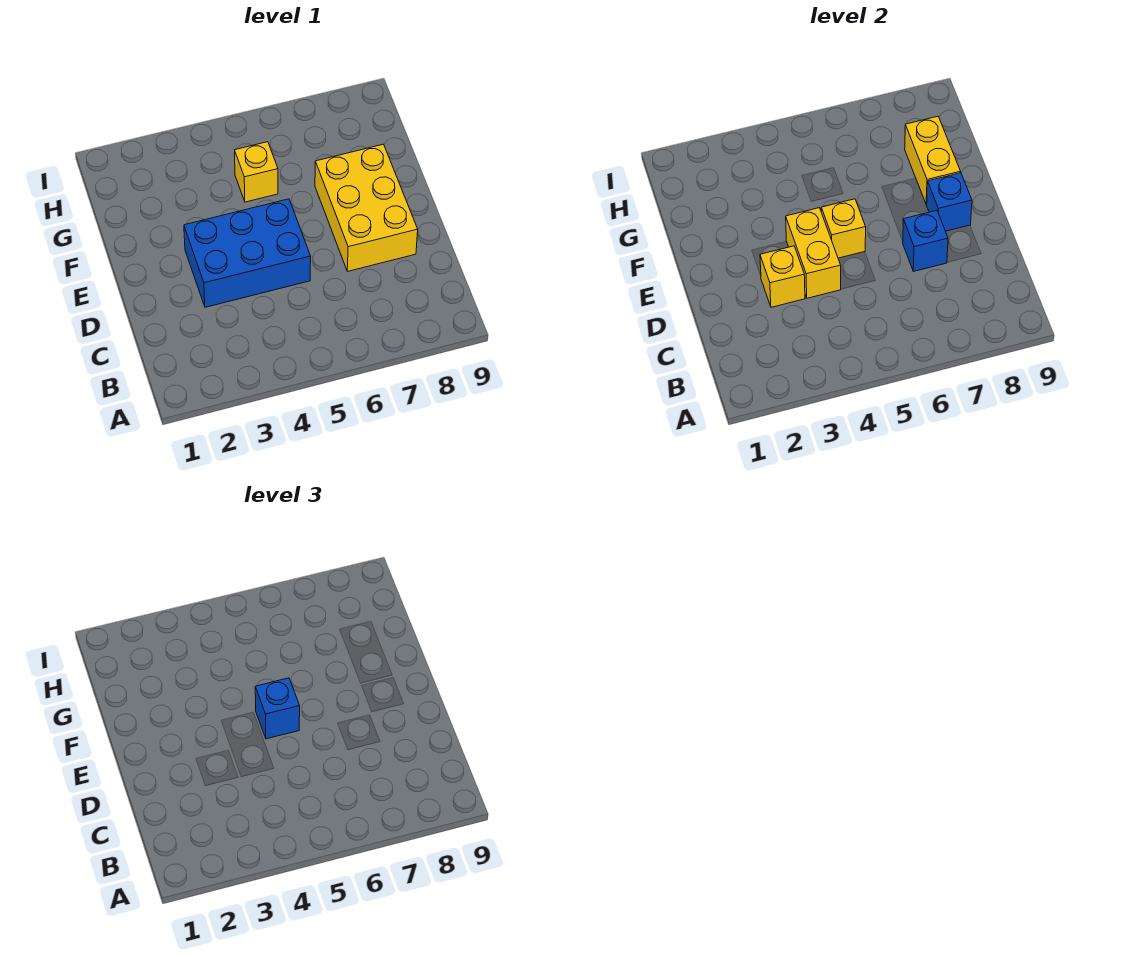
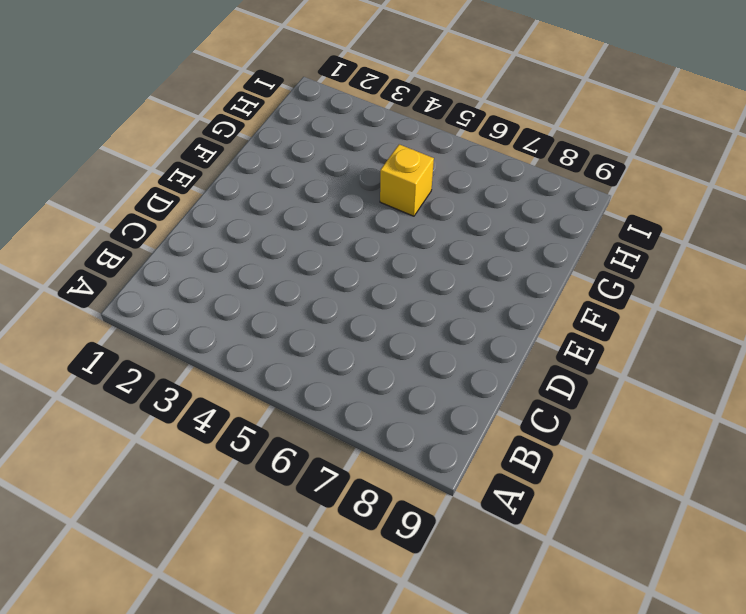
none -> blue 2x3 brick [184,199,311,307]
none -> yellow 2x3 brick [315,144,418,271]

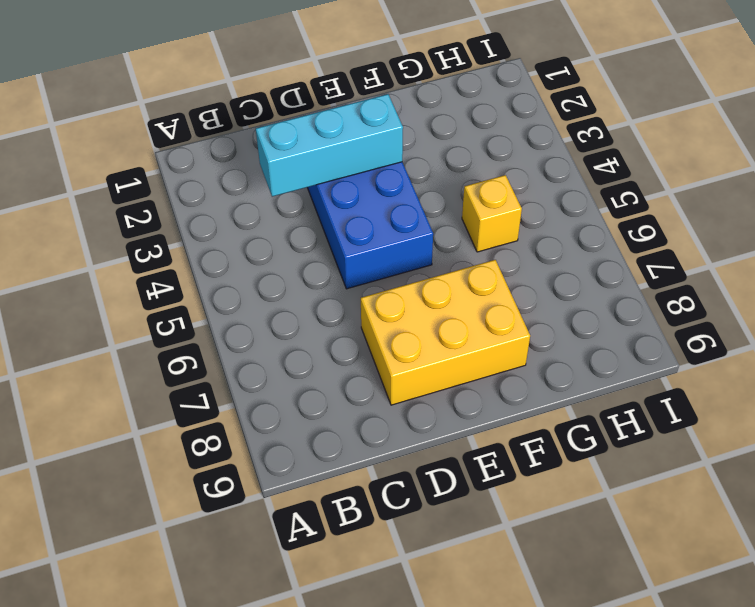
cyan 1x3 brick [256,94,403,197] -> yellow 1x1 brick [760,246,805,307]
none -> yellow 1x2 brick [786,208,841,298]
none -> blue 1x1 brick [903,210,948,271]

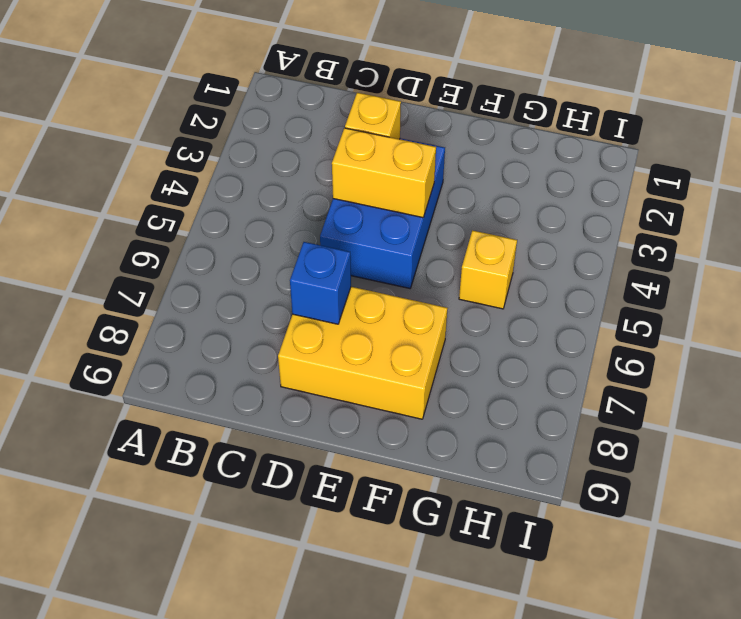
none -> yellow 1x1 brick [821,199,866,258]
none -> blue 1x1 brick [926,173,972,231]

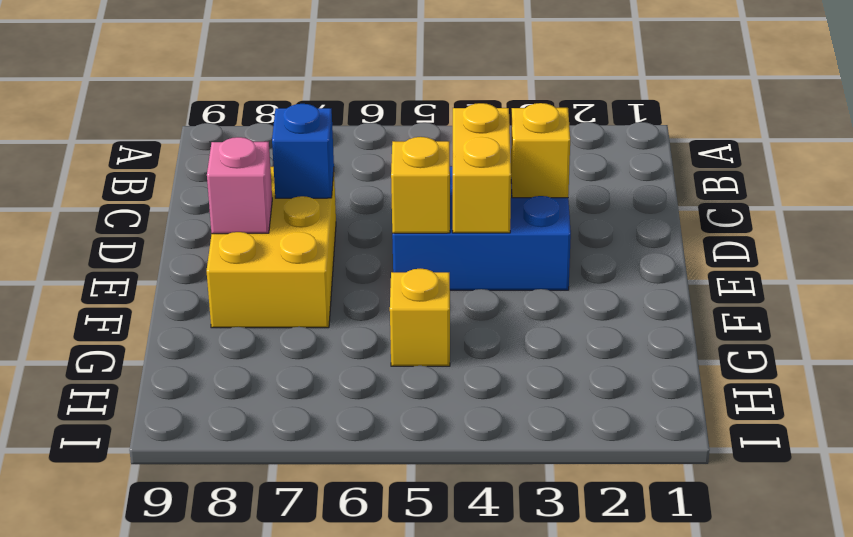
pink 1x1 brick [207,137,272,234] -> blue 1x1 brick [926,173,972,231]
none -> yellow 1x2 brick [905,116,961,204]
none -> blue 1x1 brick [255,678,300,739]

